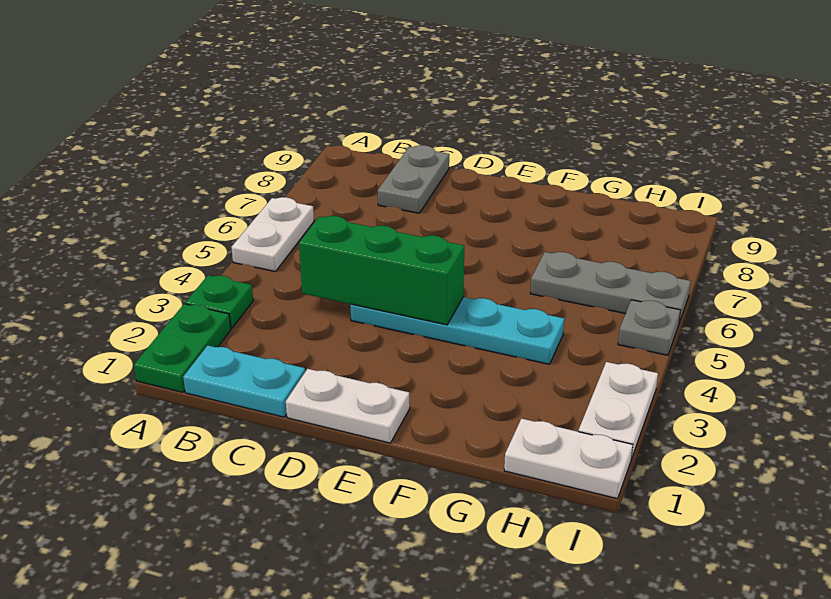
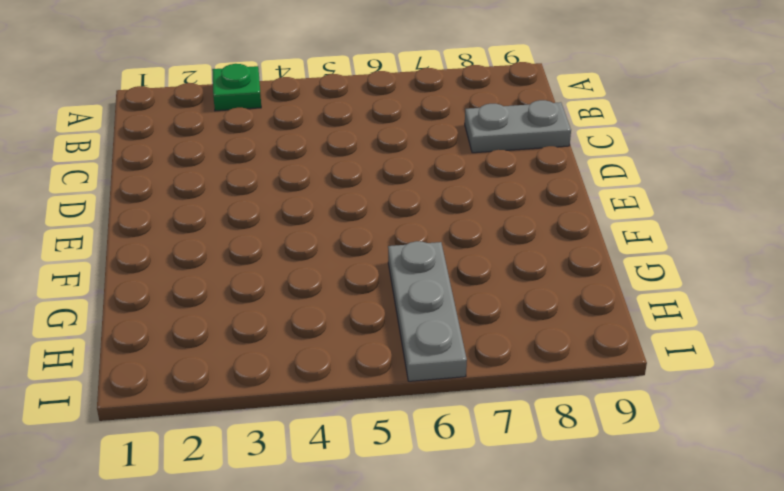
none -> green 1x2 plate [134,304,231,392]
none -> white 1x2 plate [231,197,314,272]
none -> cyan 1x2 plate [183,345,305,417]

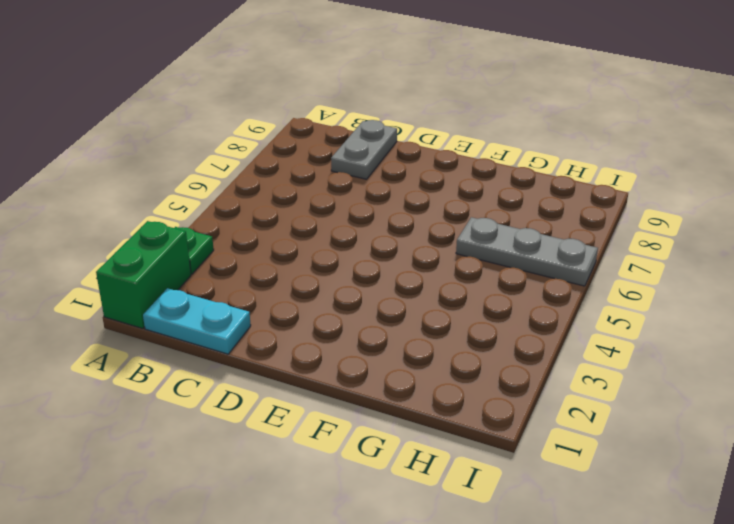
green 1x2 brick [96,221,191,329] -> green 1x2 plate [134,304,231,392]
none -> white 1x2 plate [231,197,314,272]
none -> white 1x2 plate [286,369,410,443]
none -> cyan 1x4 plate [350,297,564,364]

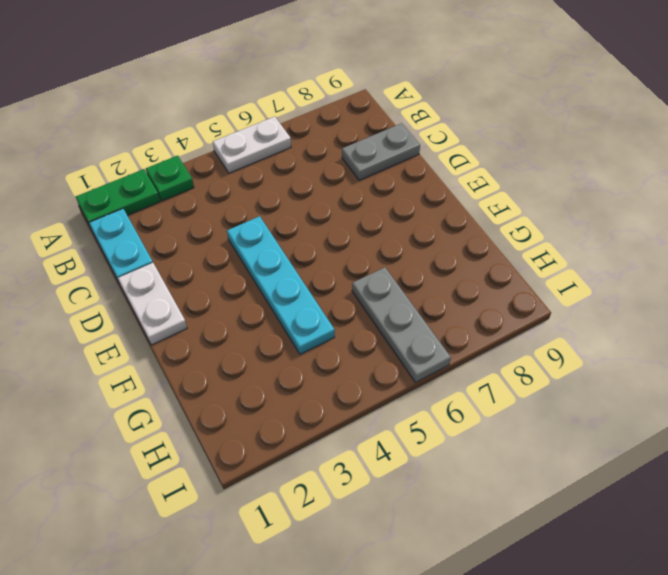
none -> white 1x2 plate [504,419,633,499]
none -> white 1x2 plate [578,362,658,459]
none -> grey 1x1 plate [618,300,681,355]

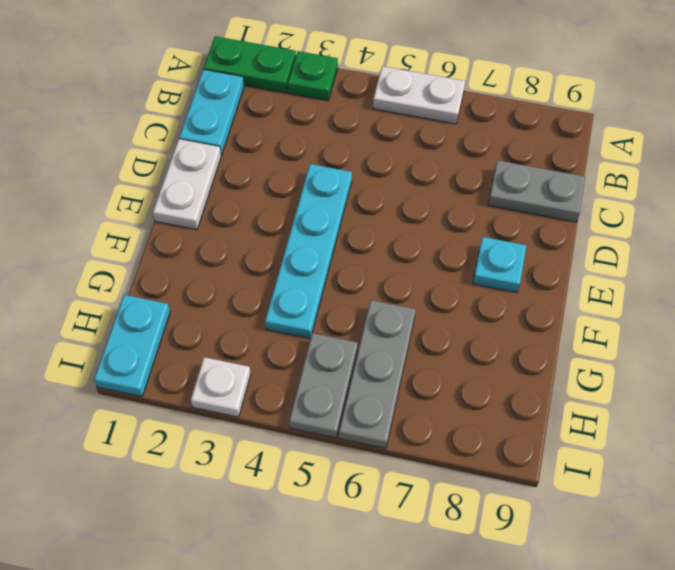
cyan 1x1 plate [473,237,526,293] -> none
cyan 1x2 plate [94,295,170,397] -> white 1x2 plate [504,419,633,499]
grey 1x2 plate [289,333,358,438] -> grey 1x1 plate [618,300,681,355]
white 1x1 plate [191,357,251,417] -> white 1x2 plate [578,362,658,459]
none -> green 1x3 brick [299,216,464,325]

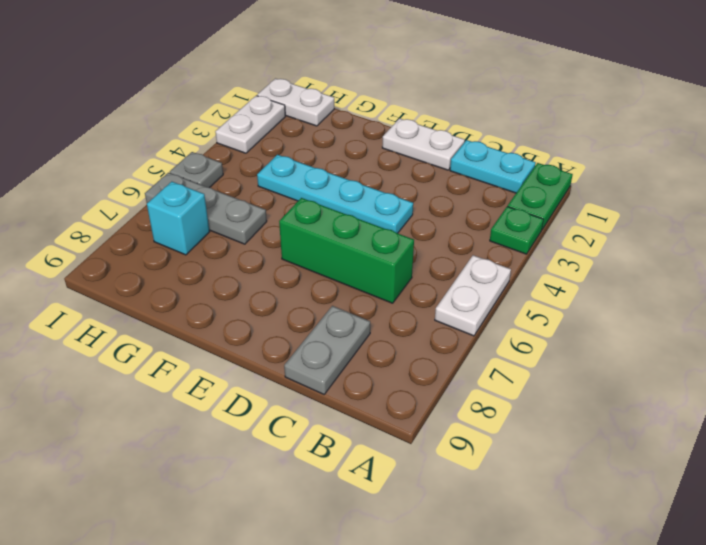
green 1x3 brick [279,198,414,303] -> green 1x3 brick moved to [299,216,464,325]
cyan 1x1 brick [147,182,210,255] -> none

